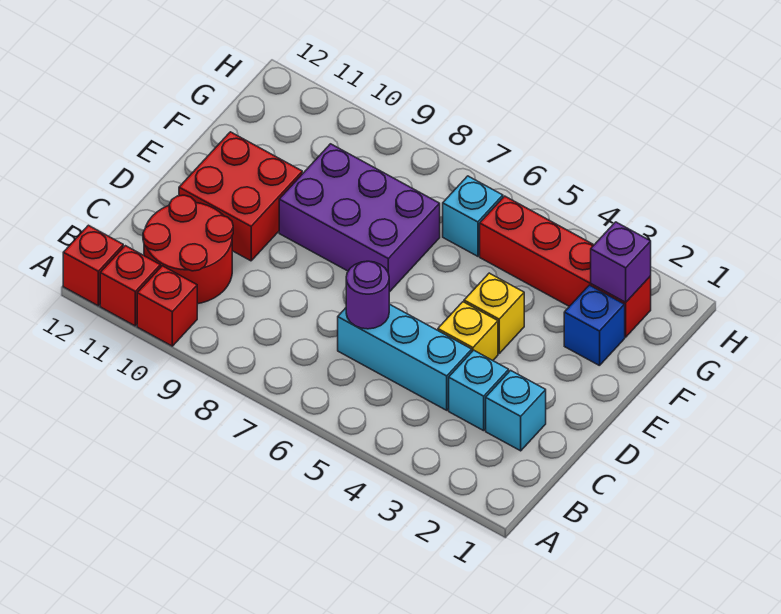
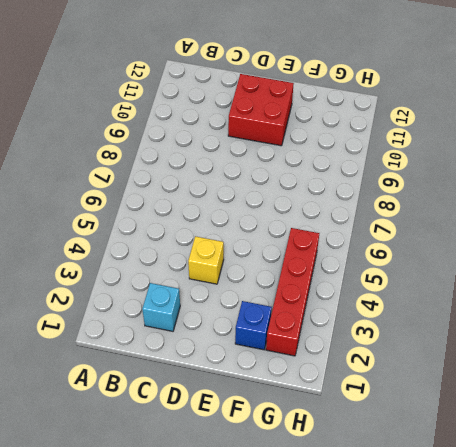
none -> red 1x1 brick [137,266,197,346]
none -> red 1x1 brick [100,246,160,326]
none -> red 1x1 brick [63,225,123,306]

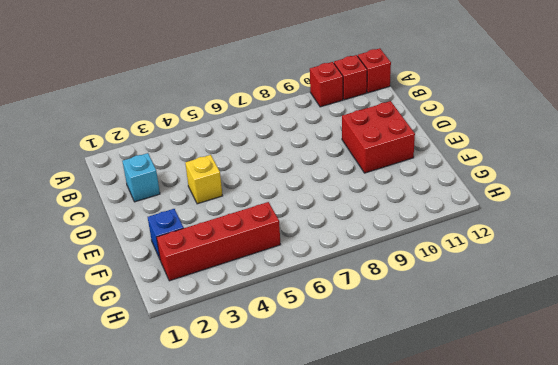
none -> red 2x2 round brick [143,195,233,304]
none -> cyan 1x1 brick [449,350,509,431]
none -> cyan 1x3 brick [338,304,472,410]

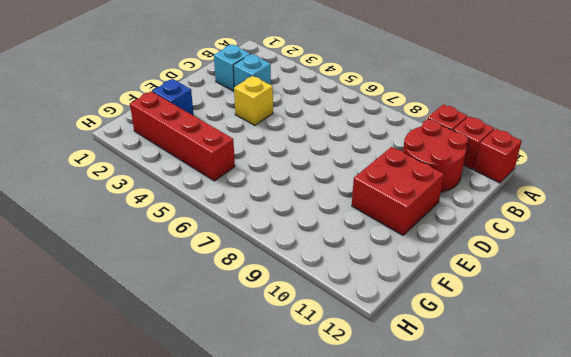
none -> cyan 1x3 brick [338,304,472,410]
none -> yellow 1x1 brick [464,273,524,353]
none -> purple 2x3 brick [279,144,440,292]

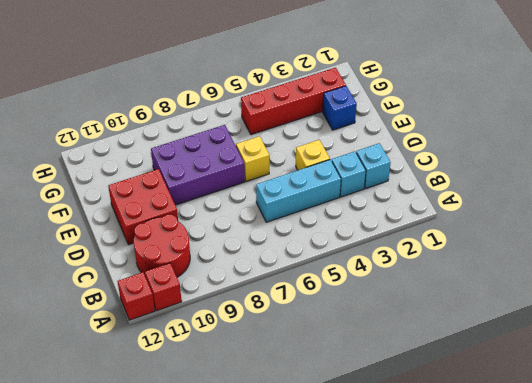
yellow 1x1 brick [236,136,269,182] -> yellow 1x1 brick moved to [464,273,524,353]
none -> red 1x1 brick [137,266,197,346]
none -> cyan 1x1 brick [443,176,503,256]
none -> purple 1x1 round brick [346,261,389,329]

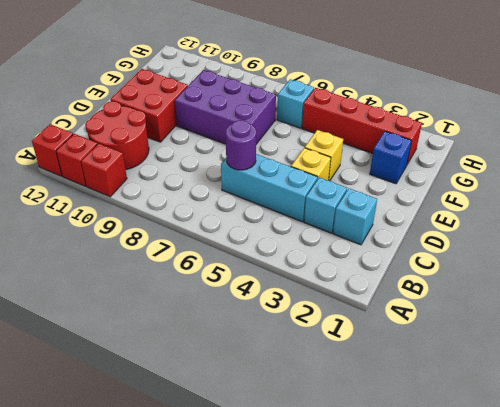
none -> purple 1x1 brick [591,222,651,302]

